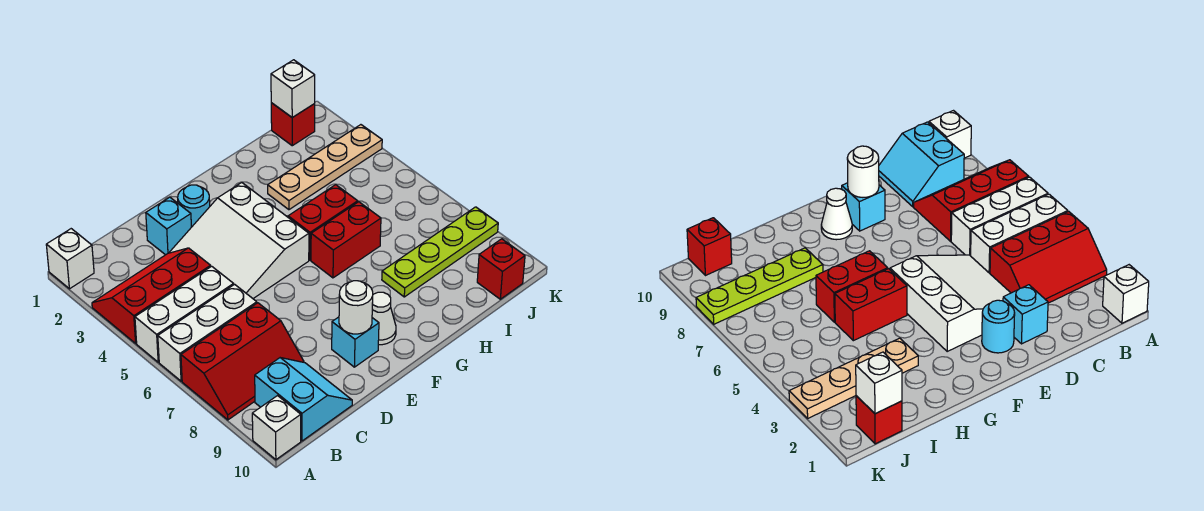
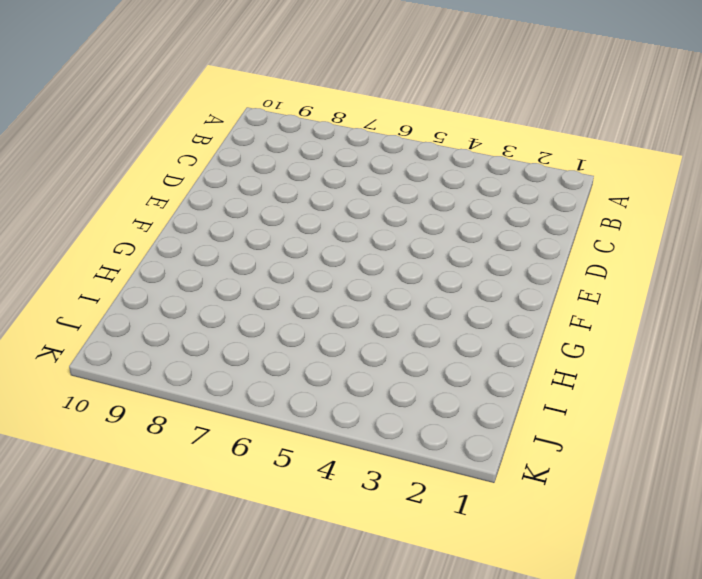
none -> white 1x1 brick [46,229,94,289]
none -> red 2x3 slope [92,248,211,343]
none -> white 1x3 brick [135,266,234,362]

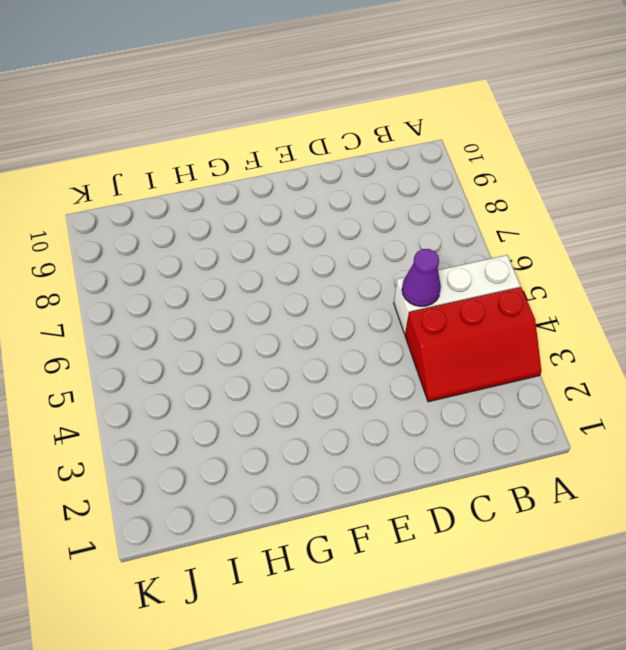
purple 1x1 cone [402,249,441,306] -> none
none -> white 1x1 brick [46,229,94,289]
none -> white 1x3 brick [158,284,257,381]
none -> red 2x3 slope [181,303,304,420]

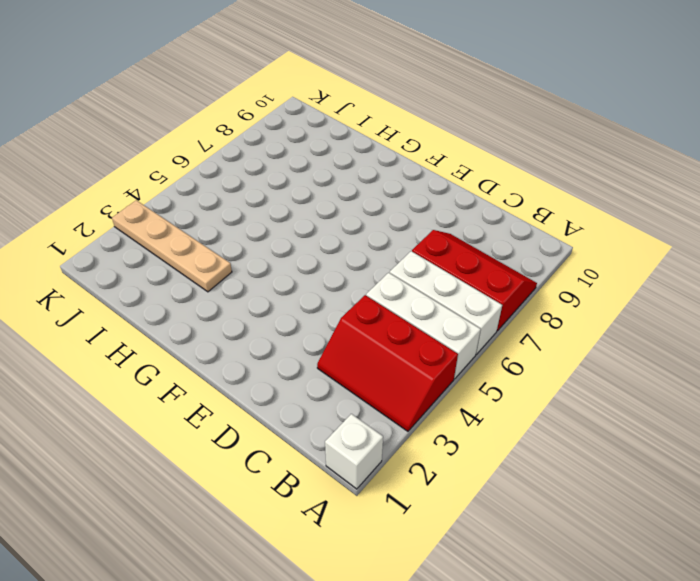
none -> white 1x1 brick [252,396,301,460]
none -> cyan 2x2 slope [255,358,352,441]
none -> cyan 1x1 brick [146,197,191,255]

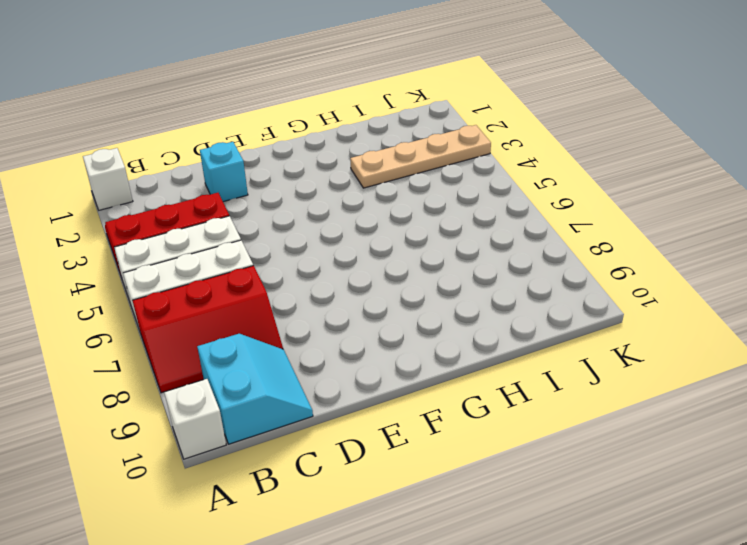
none -> white 3x3 slope [169,183,309,298]
none -> cyan 1x1 round brick [178,185,210,227]
none -> cyan 1x1 brick [332,317,379,367]

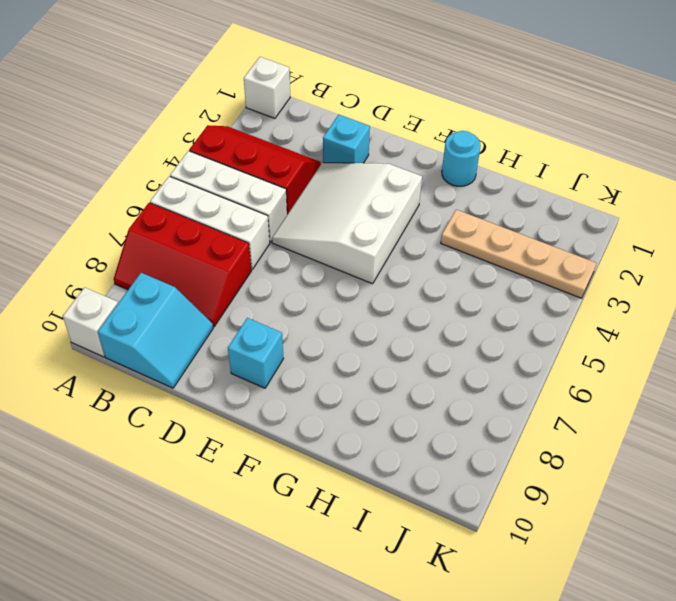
cyan 1x1 round brick [442,131,481,186] -> cyan 1x1 round brick moved to [178,185,210,227]
none -> white 1x1 cone [372,292,396,345]
none -> red 1x2 brick [288,185,358,260]
none -> red 1x2 brick [311,202,381,278]

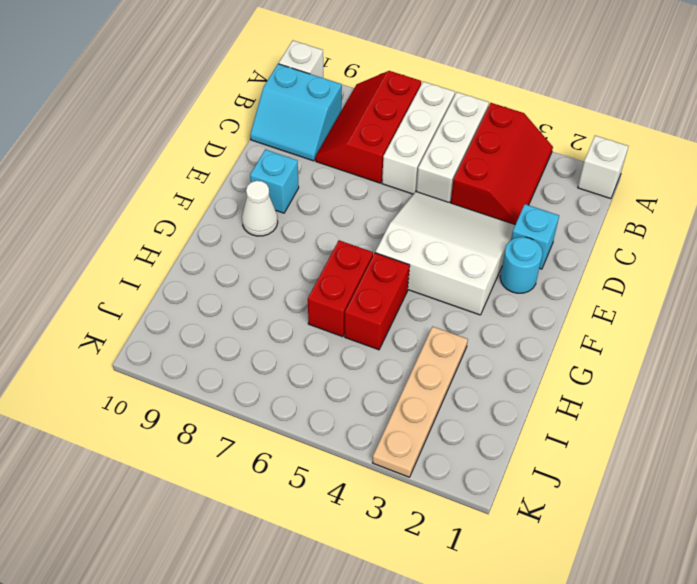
none -> lime 1x4 plate [382,207,498,297]
none -> red 1x1 brick [271,103,315,146]
none -> red 1x1 brick [477,239,525,299]

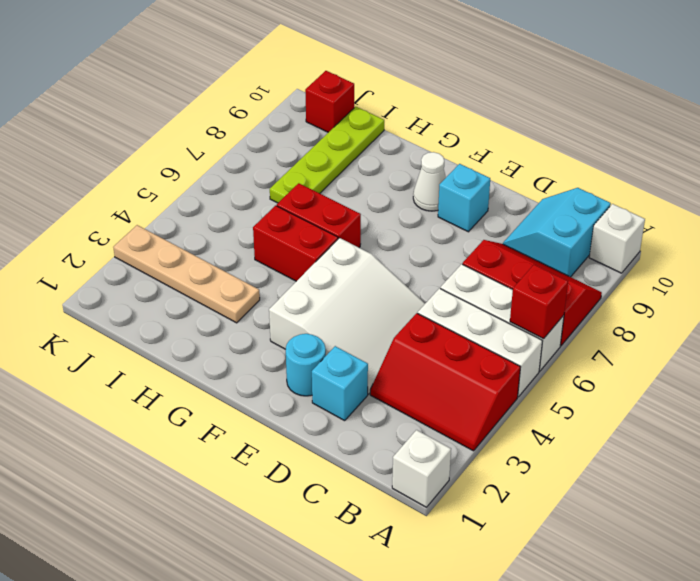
red 1x1 brick [510,265,568,339] -> red 1x1 brick moved to [271,103,315,146]
lime 1x4 plate [270,107,384,203] -> lime 1x4 plate turned to [382,207,498,297]
none -> white 1x1 round brick [339,281,373,334]
none -> white 1x1 brick [271,60,315,117]

